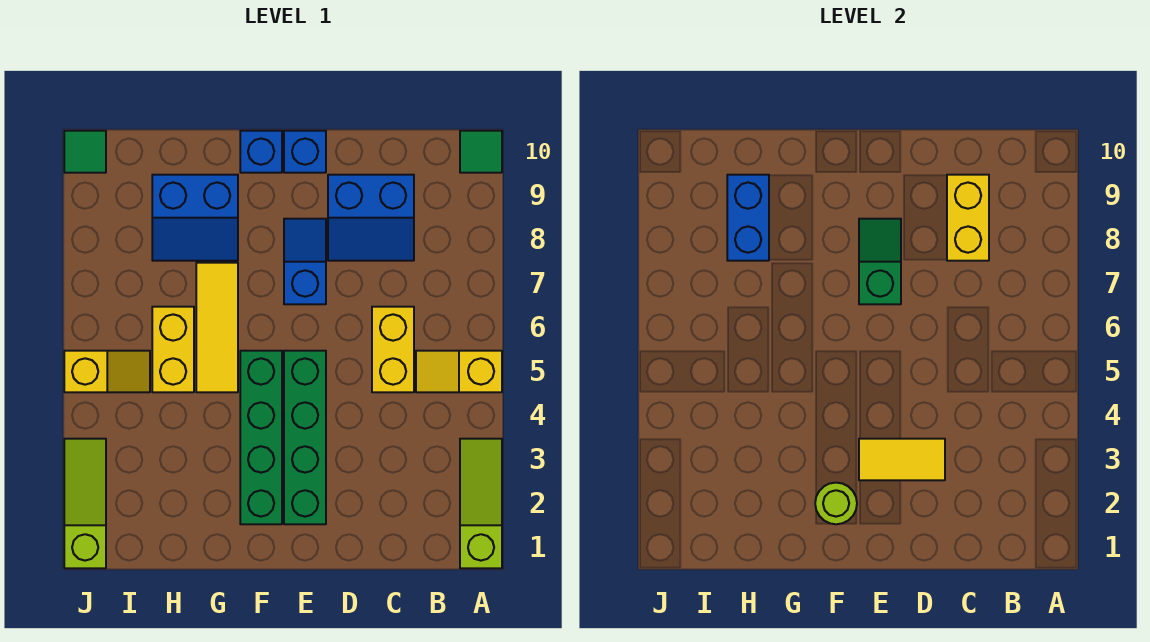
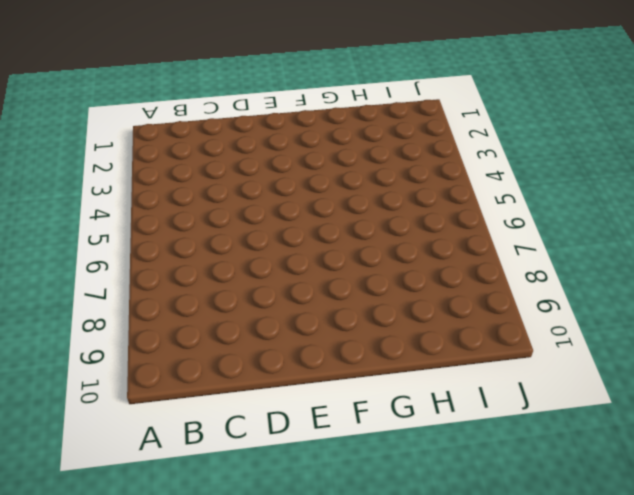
none -> lime 1x3 slope [460,439,502,568]
none -> yellow 1x2 slope [416,351,502,392]
none -> green 1x1 tile [460,131,502,173]

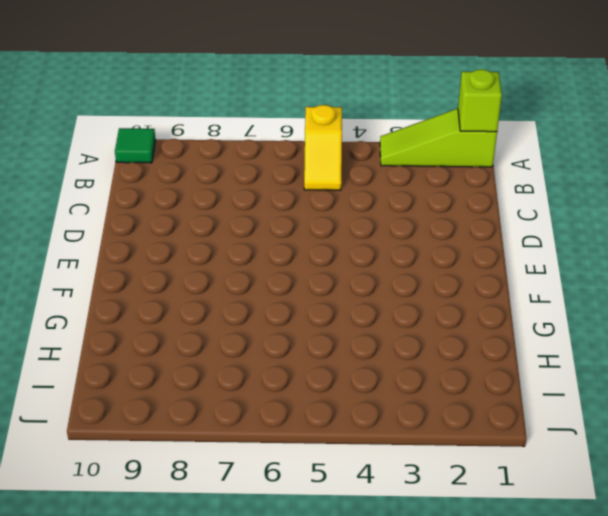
lime 1x1 brick [458,69,502,132] -> none
none -> yellow 1x2 brick [372,307,414,392]
none -> blue 2x2 slope [328,175,414,261]
none -> green 1x4 brick [284,351,326,524]

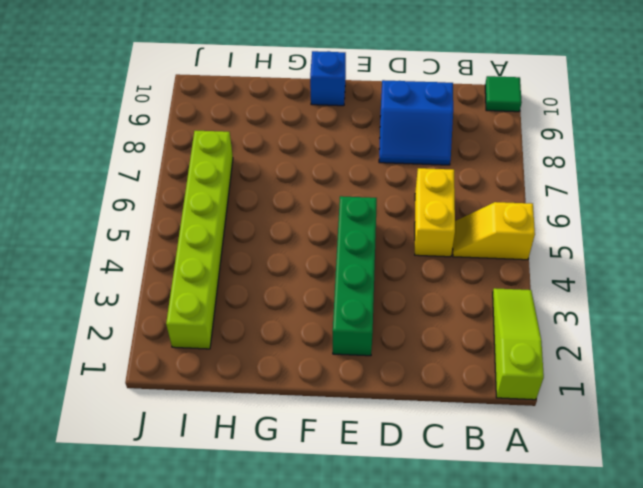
lime 1x6 brick [166,131,233,349] -> yellow 1x2 slope [64,351,150,392]
none -> blue 1x2 slope [284,219,326,304]
none -> blue 1x1 brick [284,131,326,173]
none -> green 1x4 brick [240,351,282,524]

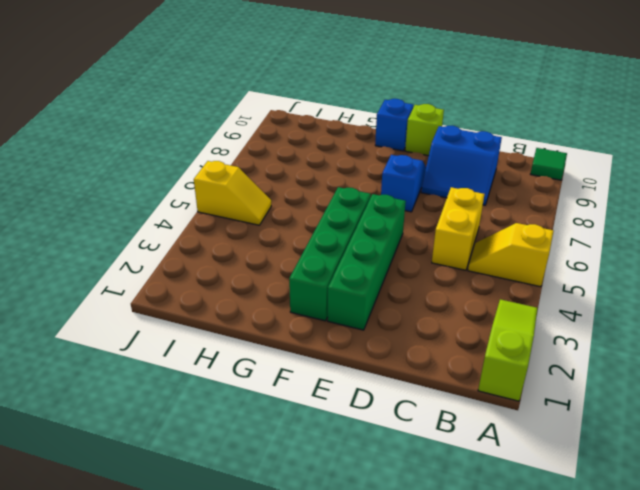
lime 1x1 brick [405,104,444,156] -> blue 1x1 brick [284,131,326,173]
none -> yellow 1x3 tile [196,263,238,392]
none -> blue 2x2 slope [152,175,238,261]
none -> yellow 1x2 brick [152,307,194,392]

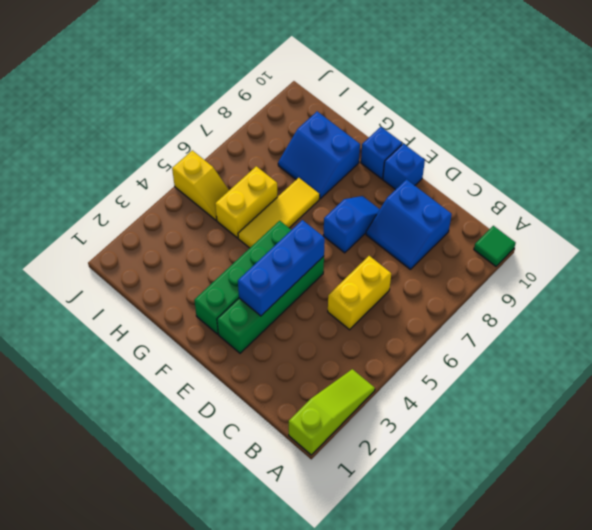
blue 1x3 brick [238,220,325,316] -> yellow 1x2 tile [859,439,945,480]
none -> yellow 1x2 slope [416,351,502,392]
none -> lime 1x3 slope [64,439,106,568]
none -> green 1x1 tile [64,131,106,173]

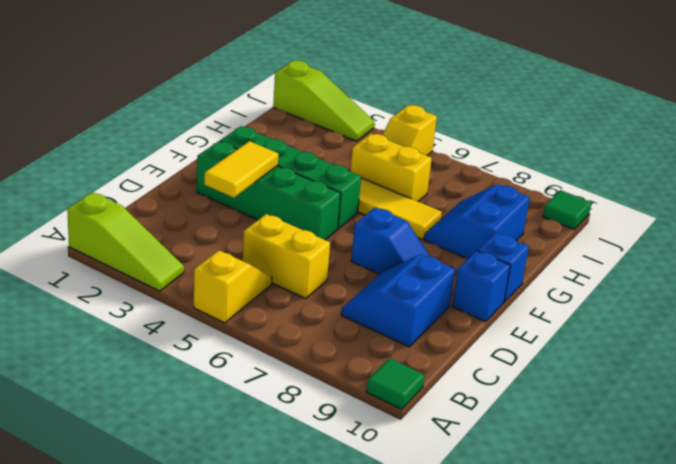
none -> yellow 1x2 brick [947,175,989,261]
none -> green 1x2 slope [859,219,901,304]
none -> lime 1x1 round brick [815,483,857,524]

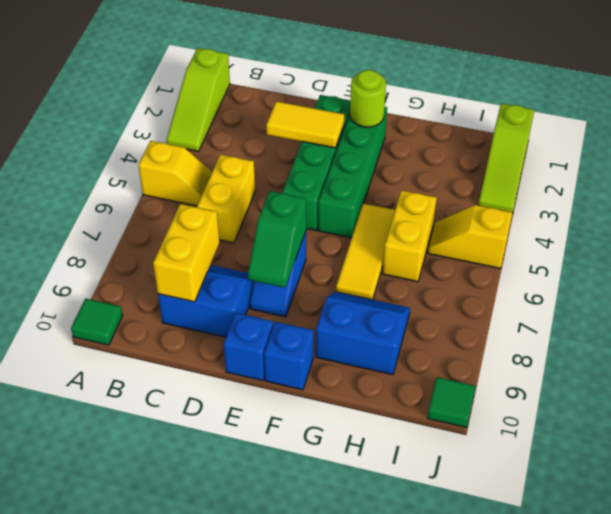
none -> blue 1x2 brick [727,175,769,261]

